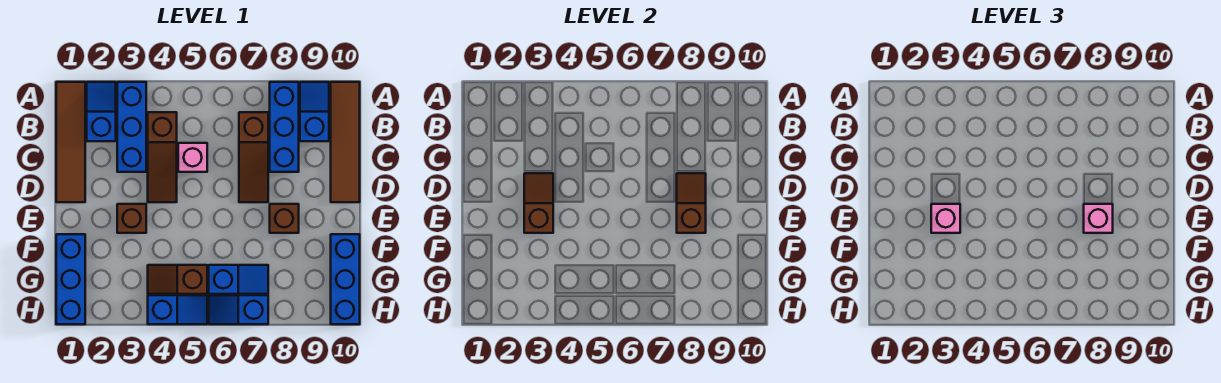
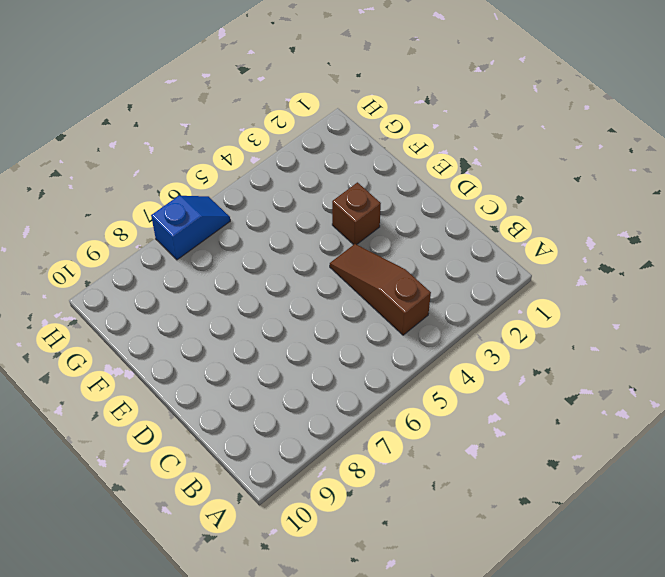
none -> brown 1x4 tile [56,82,85,202]
none -> blue 1x2 slope [87,82,116,141]
none -> blue 1x3 brick [117,82,146,172]

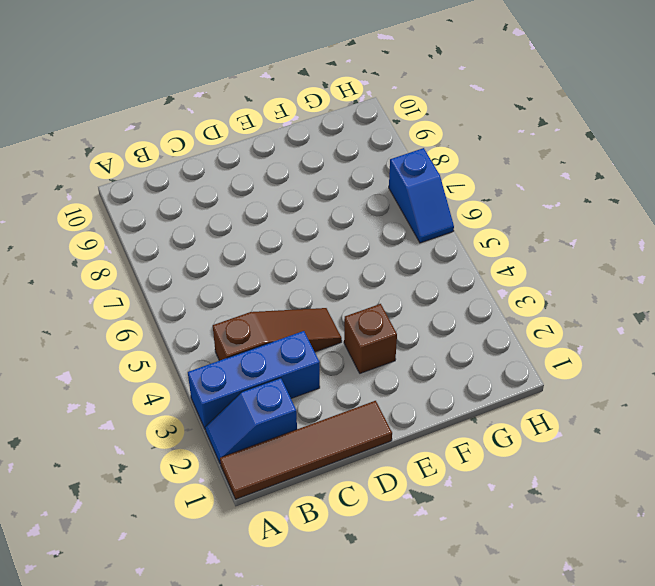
none -> blue 1x3 brick [270,82,299,172]
none -> blue 1x2 slope [300,82,329,141]
none -> brown 1x4 tile [331,82,360,202]

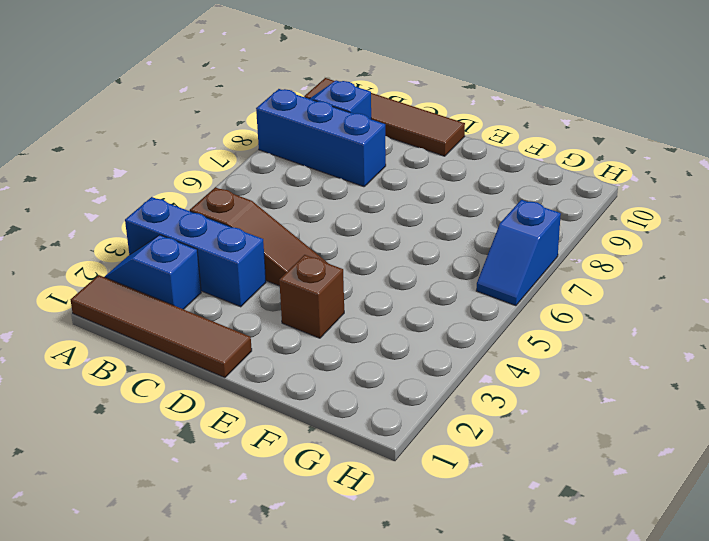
none -> brown 1x3 slope [239,112,268,202]
none -> pink 1x1 brick [178,143,207,172]
none -> brown 1x1 brick [270,204,299,233]

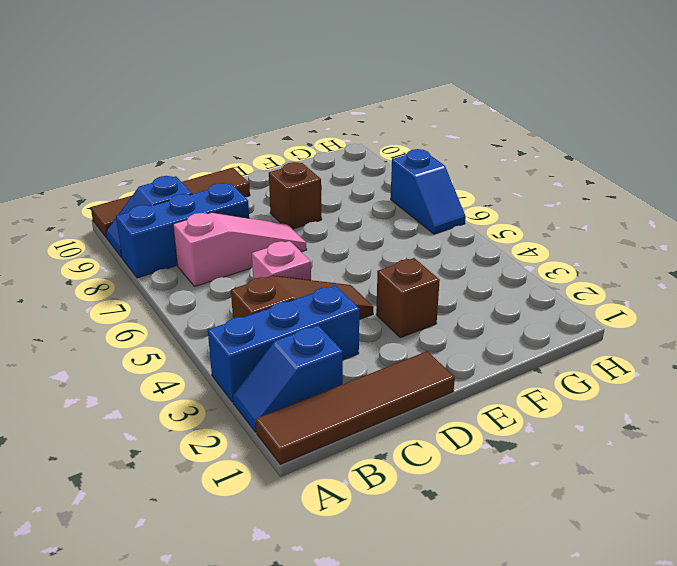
pink 1x3 slope [173,212,307,287] -> brown 1x3 slope [239,112,268,202]
none -> blue 1x3 brick [56,234,85,324]
none -> blue 1x3 brick [331,234,360,324]
none -> brown 1x2 slope [148,265,207,294]

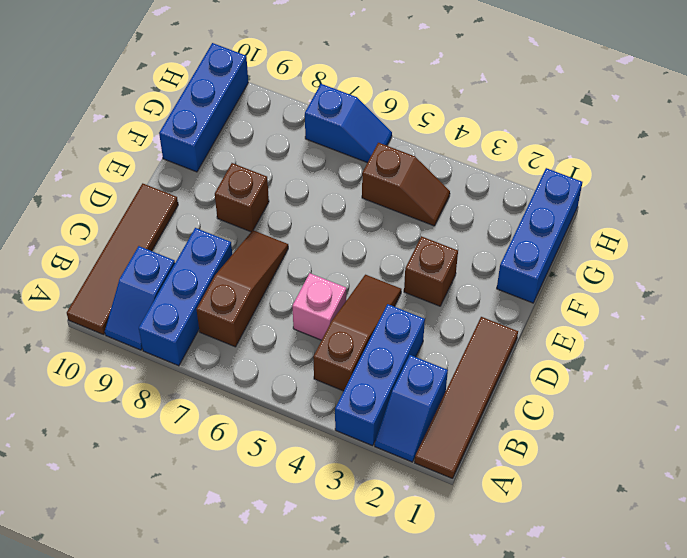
none -> blue 1x2 slope [209,265,268,294]
none -> blue 1x2 slope [148,295,207,324]
none -> brown 1x2 slope [524,173,553,233]

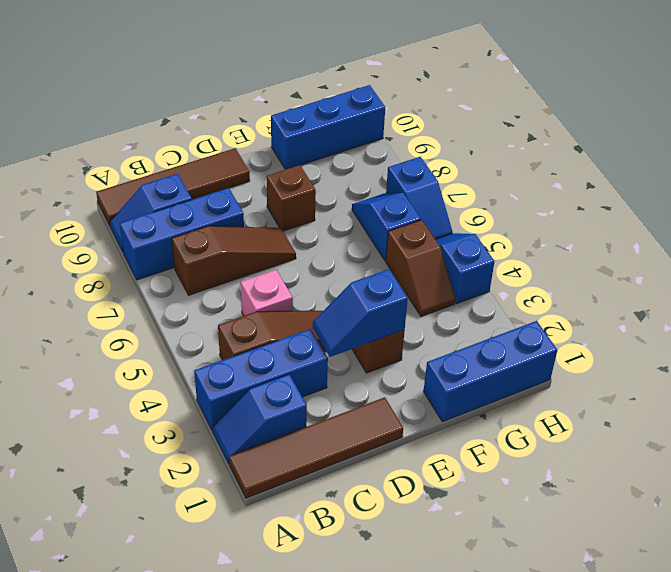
blue 1x2 slope [313,269,408,357] -> brown 1x2 slope [524,173,553,233]
none -> brown 1x2 slope [677,173,706,233]
none -> pink 1x1 brick [931,204,960,233]
none -> pink 1x1 brick [1084,204,1113,233]

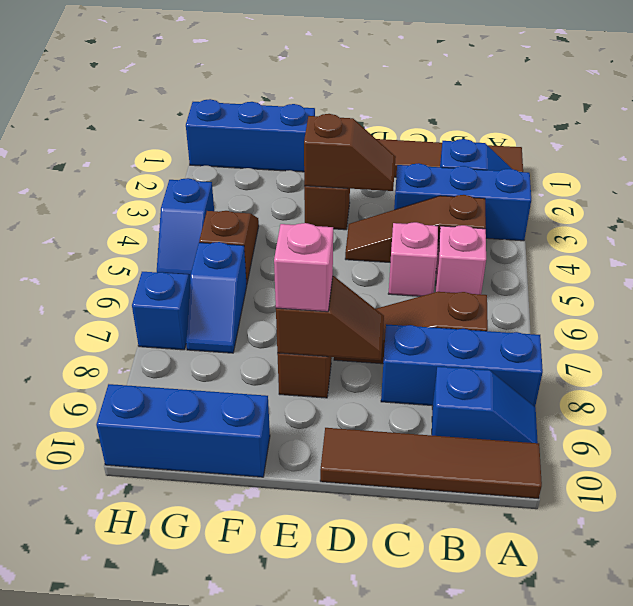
pink 1x1 brick [436,225,486,294] -> pink 1x1 brick moved to [931,204,960,233]

